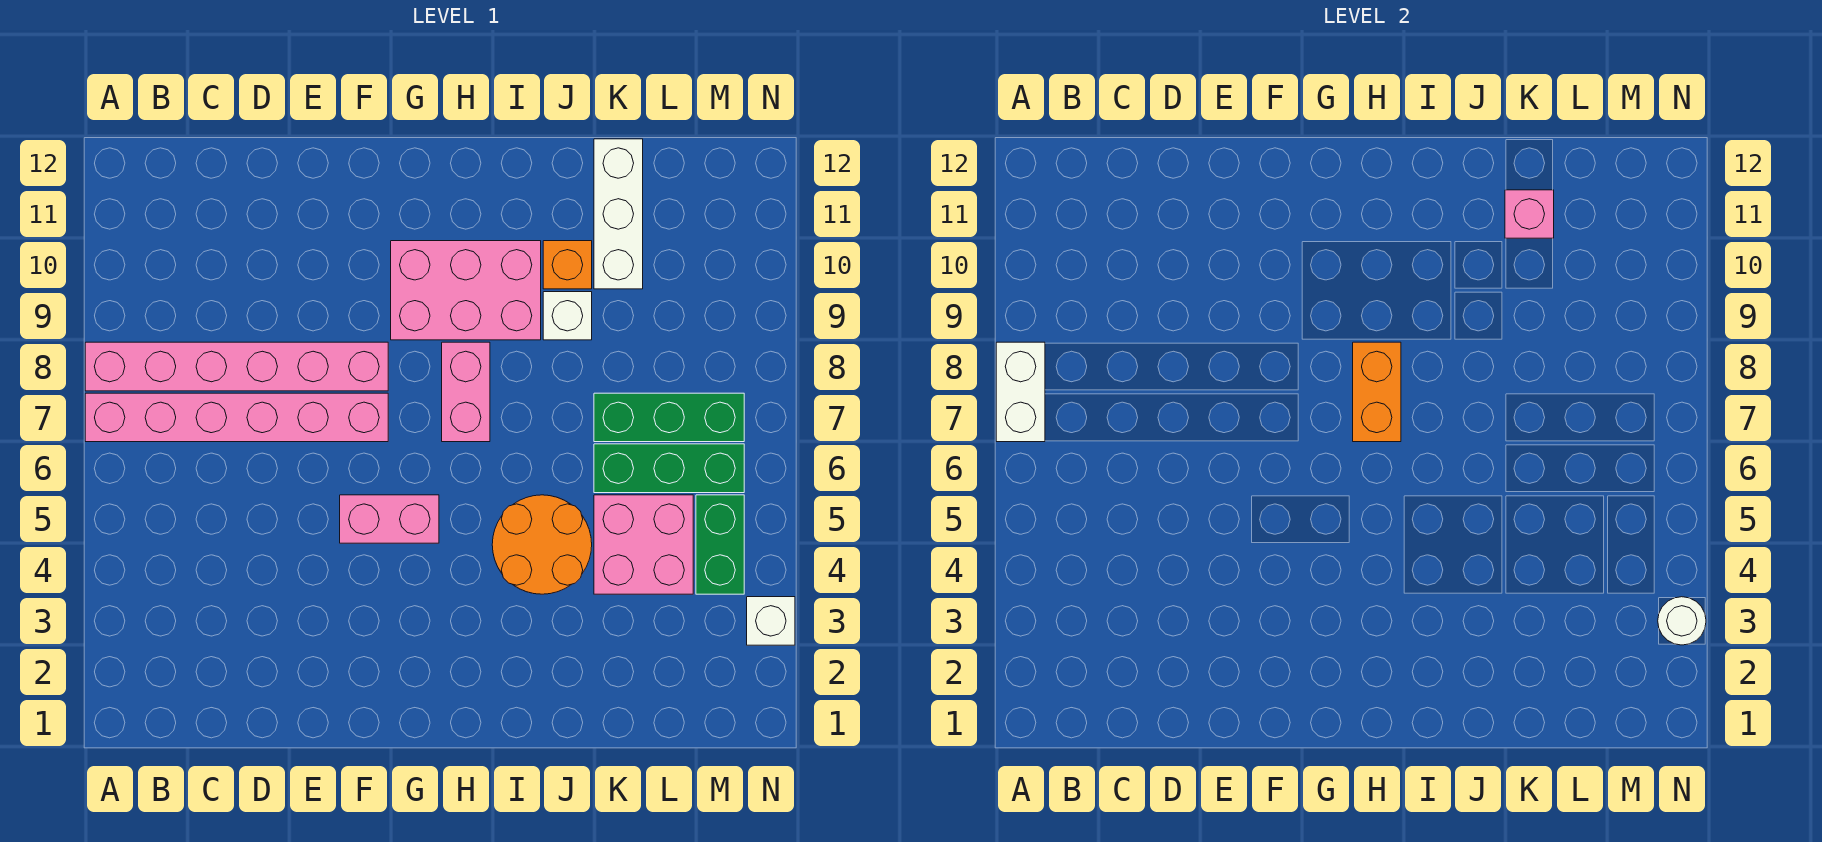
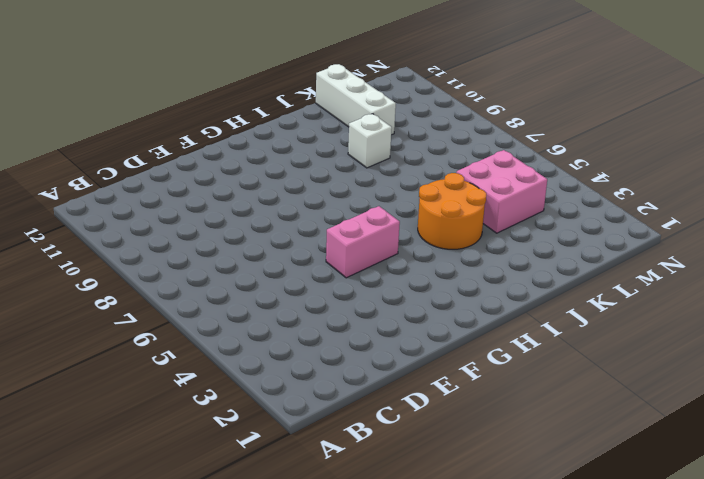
none -> pink 1x6 brick [85,393,388,442]
none -> pink 1x6 brick [85,342,388,391]
none -> pink 2x3 brick [391,241,541,340]

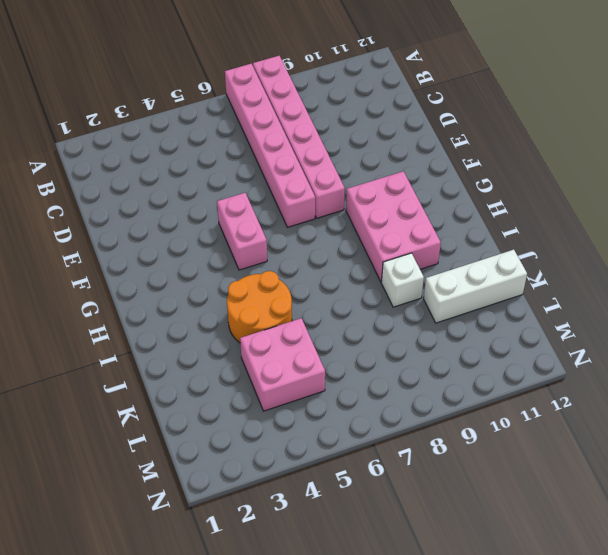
none -> pink 1x2 brick [442,342,490,442]
none -> orange 1x1 brick [543,241,592,289]
none -> green 1x3 brick [594,444,744,493]

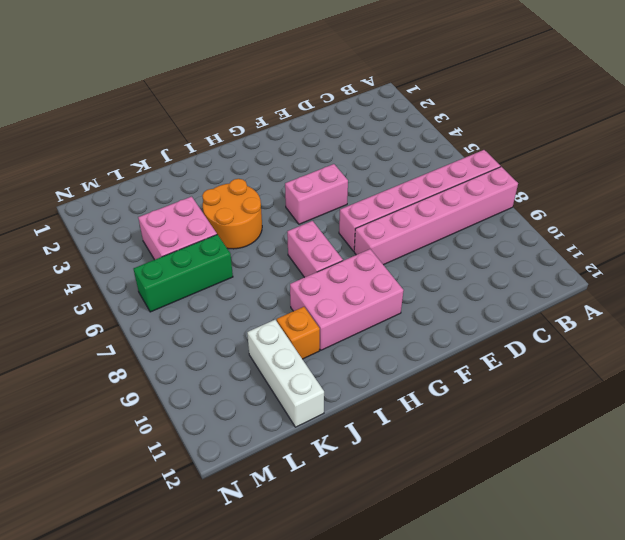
none -> white 1x1 brick [543,292,592,340]
none -> green 1x3 brick [594,393,744,442]
none -> green 1x2 brick [696,495,744,594]

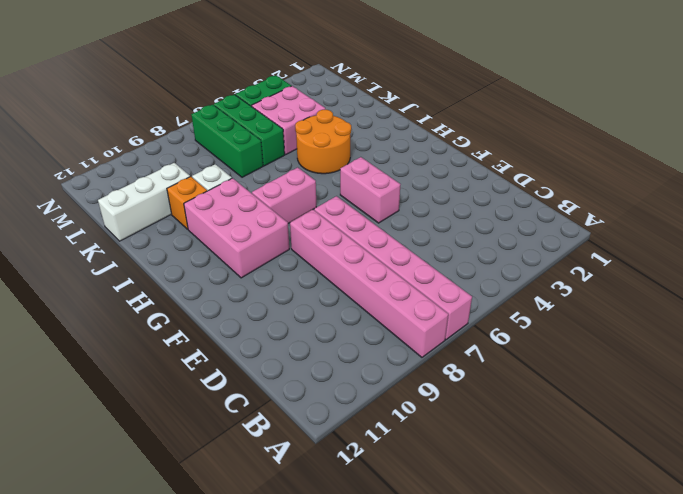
none -> white 1x1 brick [747,597,795,645]
none -> white 1x2 brick [996,342,1045,442]
none -> orange 1x2 brick [1353,342,1401,442]

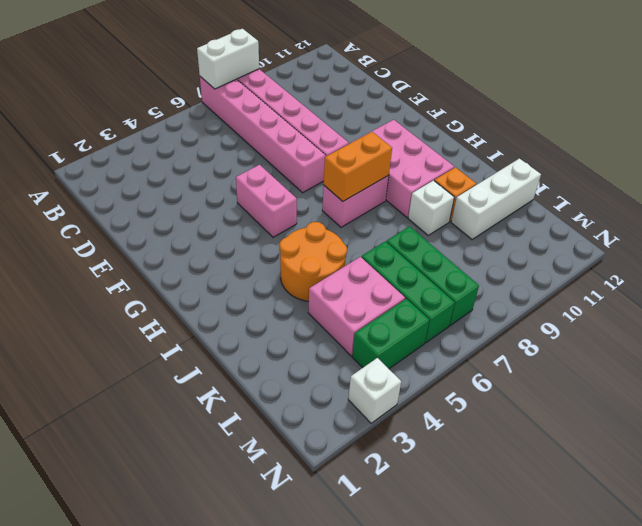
none -> pink 1x1 brick [1505,190,1554,238]
none -> white 1x1 round brick [1658,597,1706,645]

